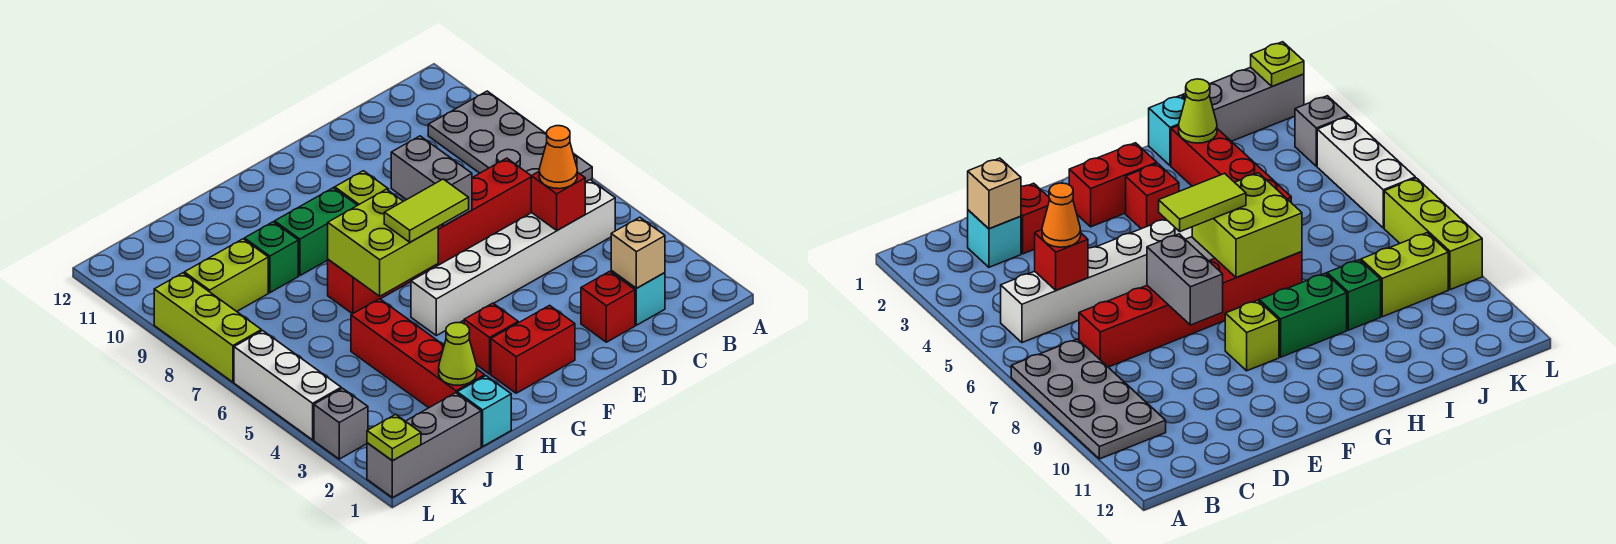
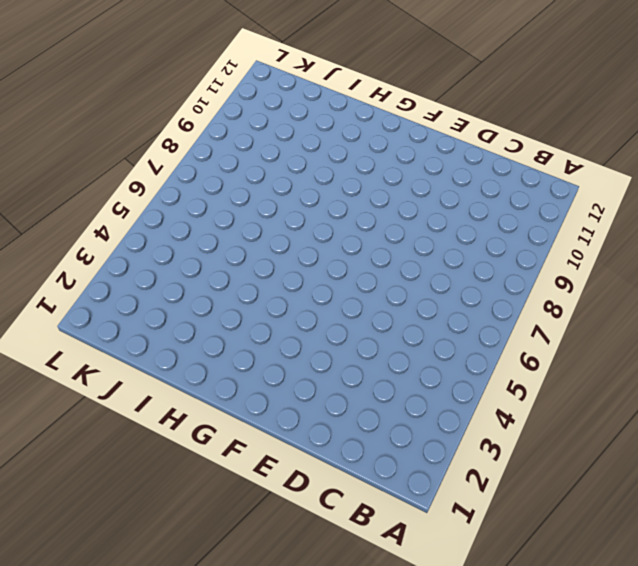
none -> grey 2x4 plate [428,91,592,182]
none -> white 1x6 brick [411,180,615,336]
none -> cyan 1x1 brick [611,271,665,325]

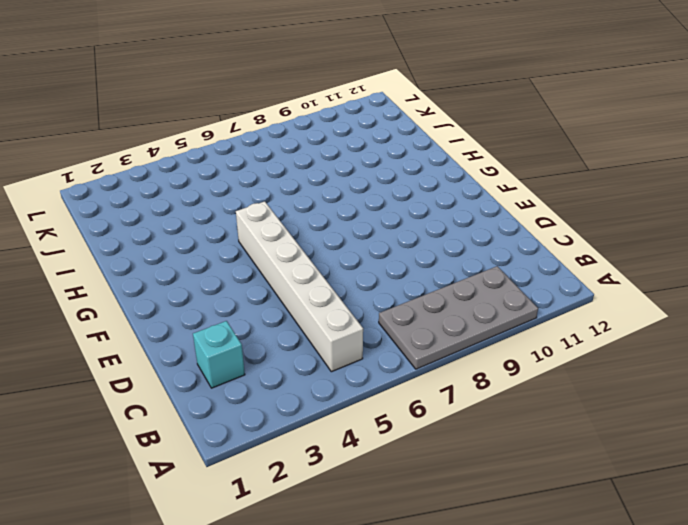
none -> red 1x6 brick [328,158,532,314]
none -> red 1x1 brick [581,271,635,342]
none -> red 1x2 brick [491,305,575,393]

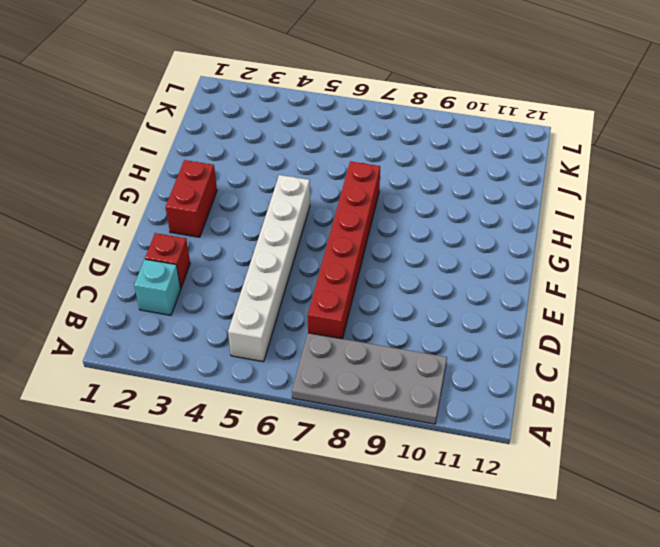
none -> lime 1x1 brick [335,171,389,205]
none -> red 1x1 brick [464,303,518,374]
none -> green 1x2 brick [275,188,358,276]

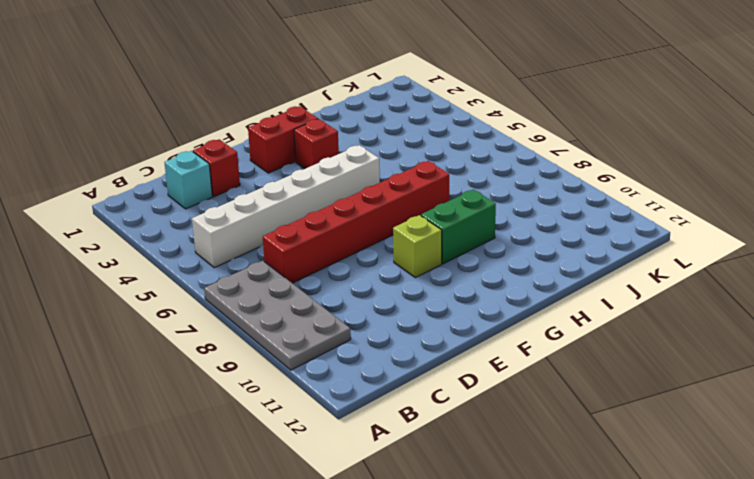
none -> cyan 1x1 brick [457,376,511,446]
none -> red 1x4 brick [351,299,485,408]
none -> green 1x1 brick [245,222,298,293]

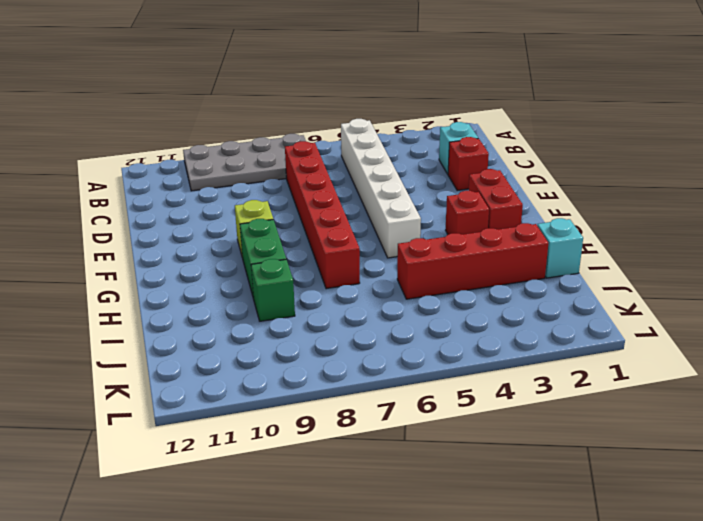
none -> grey 1x3 brick [367,393,481,498]
none -> lime 1x2 brick [184,239,268,311]
none -> grey 1x1 brick [314,388,368,459]

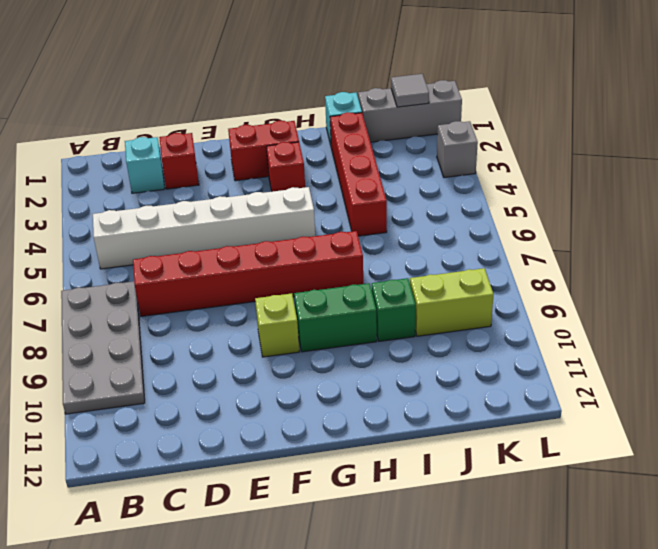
grey 1x1 tile [391,74,429,107] -> none
none -> white 1x3 brick [234,331,341,440]
none -> lime 1x3 brick [154,273,261,382]
none -> tan 1x1 brick [611,217,665,288]

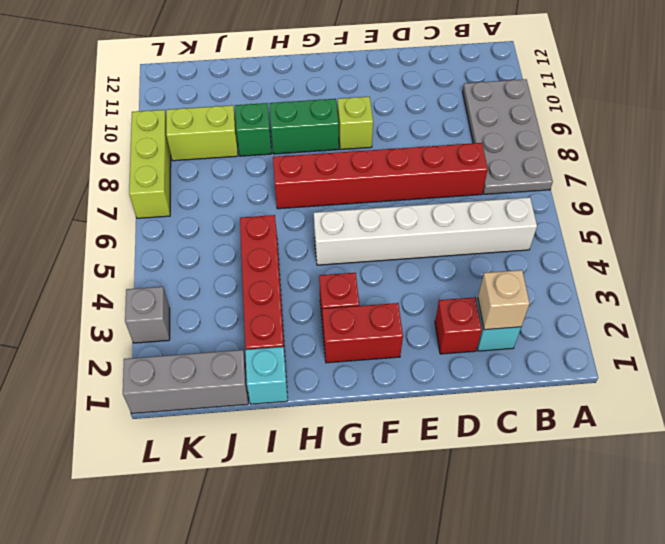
none -> white 1x3 brick [234,331,341,440]
none -> red 1x1 brick [531,172,585,230]
none -> grey 1x2 brick [391,136,472,226]

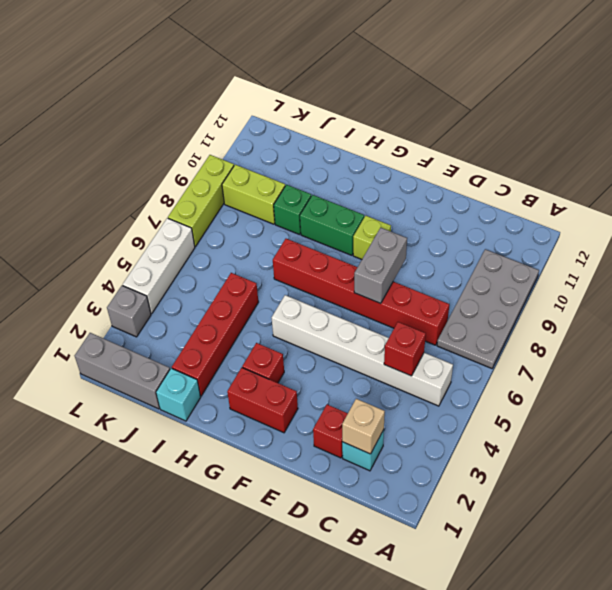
none -> lime 2x2 brick [328,189,438,296]
none -> lime 1x1 cone [439,323,477,385]
none -> lime 1x1 plate [367,414,421,461]

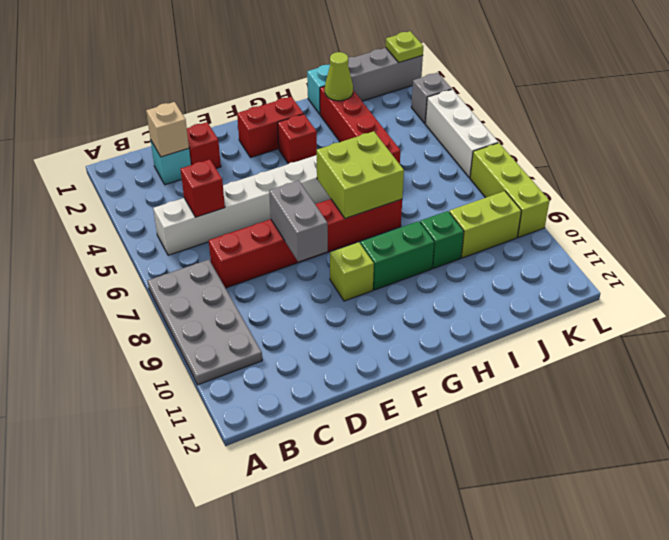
none -> orange 1x1 cone [539,126,577,189]
none -> lime 1x2 tile [384,179,469,242]

